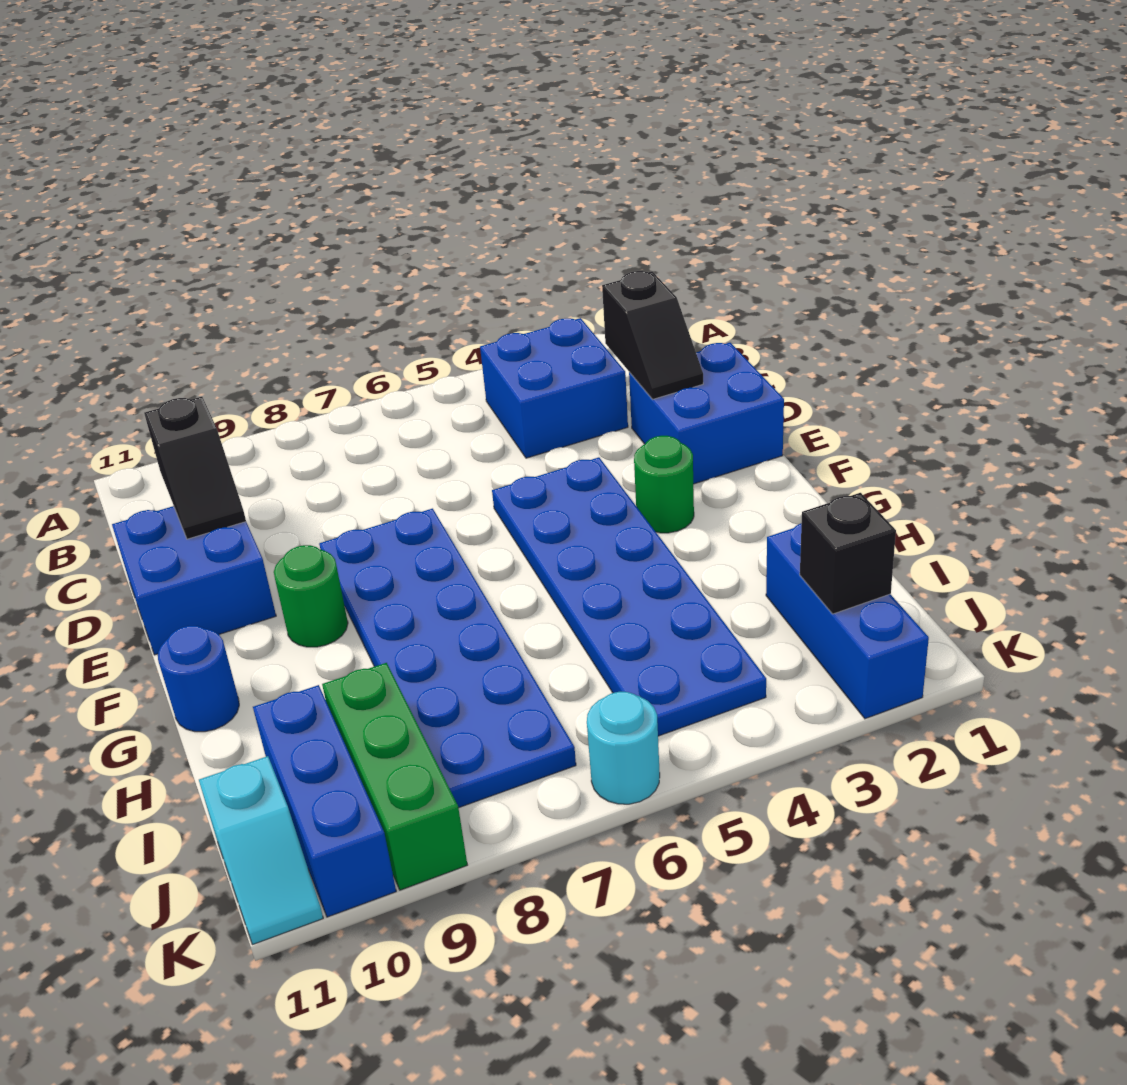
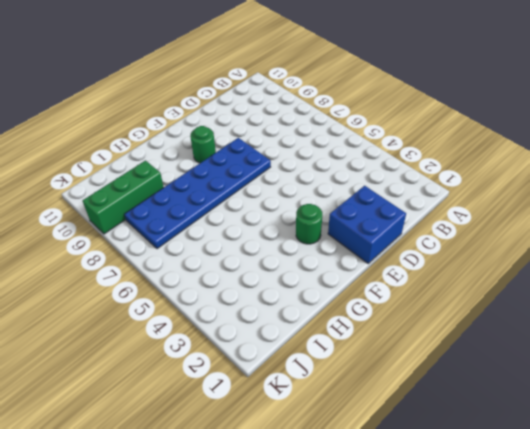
none -> blue 2x2 brick [480,318,628,458]
none -> blue 2x2 brick [112,506,276,655]
none -> blue 2x6 plate [492,457,766,736]

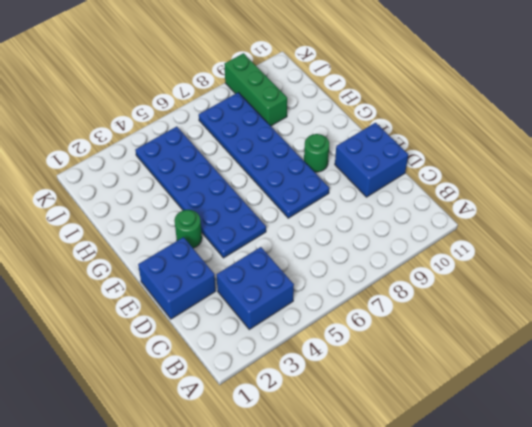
none -> blue 1x1 round brick [158,626,239,732]
none -> blue 1x3 brick [766,524,929,719]
none -> blue 1x3 brick [253,685,396,917]

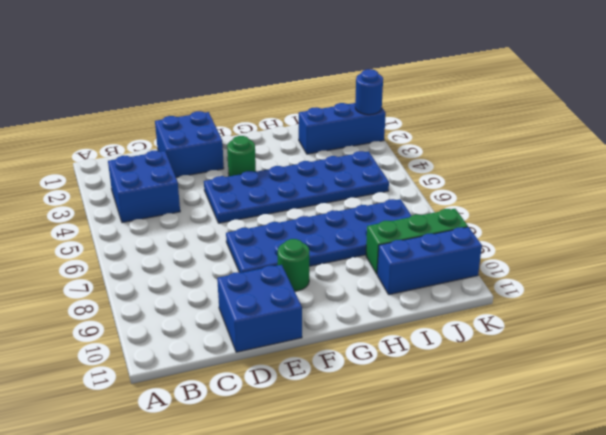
blue 1x1 round brick [355,69,383,115] -> blue 1x1 round brick moved to [158,626,239,732]
none -> cyan 1x2 slope [199,756,323,945]
none -> cyan 1x1 round brick [587,692,660,804]
none -> black 1x2 slope [602,271,703,399]

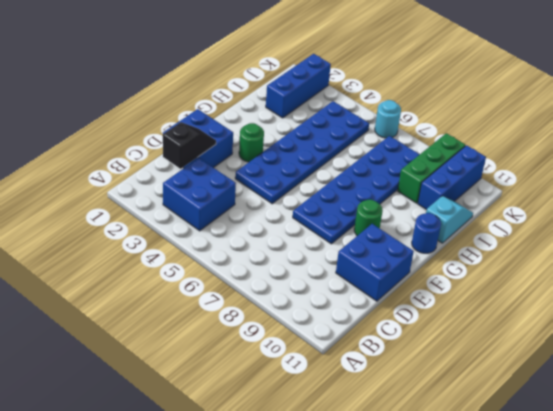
cyan 1x2 slope [426,196,473,243] -> cyan 1x2 slope moved to [199,756,323,945]
none -> black 1x2 slope [144,397,246,539]
none -> black 1x1 brick [800,493,896,614]

